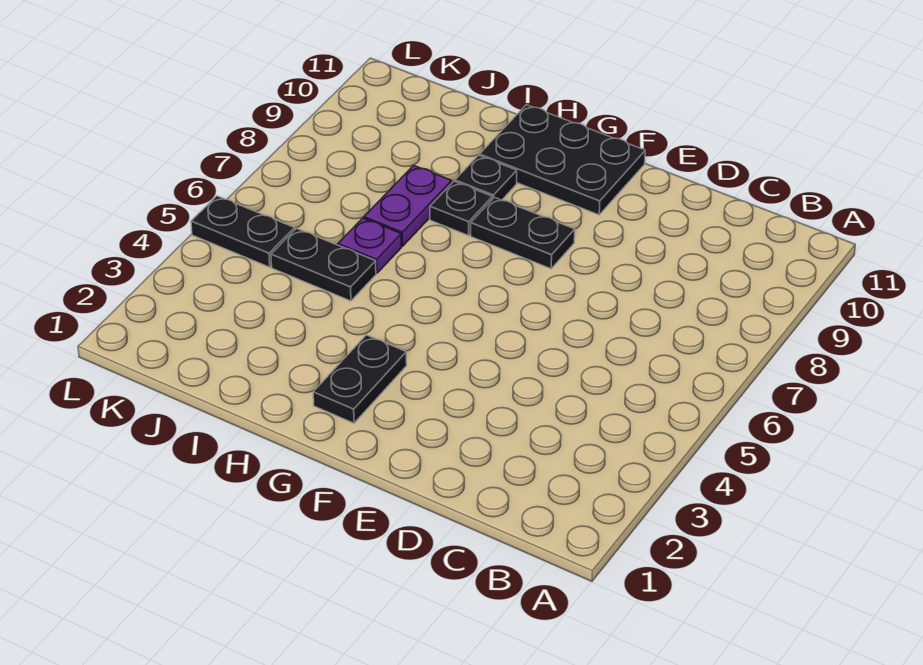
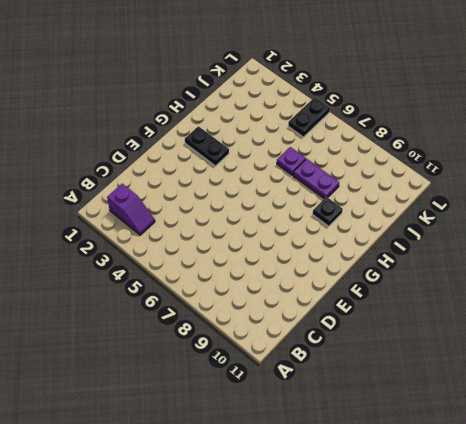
purple 1x2 slope [107,184,155,235] -> none
none -> black 1x2 plate [471,197,575,269]
none -> black 2x3 plate [479,105,645,215]

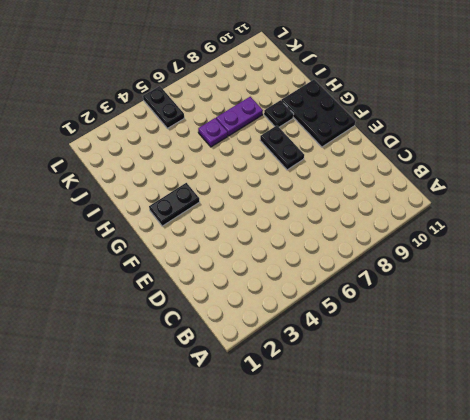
none -> black 1x1 plate [430,181,492,236]
none -> black 1x2 plate [271,229,376,301]

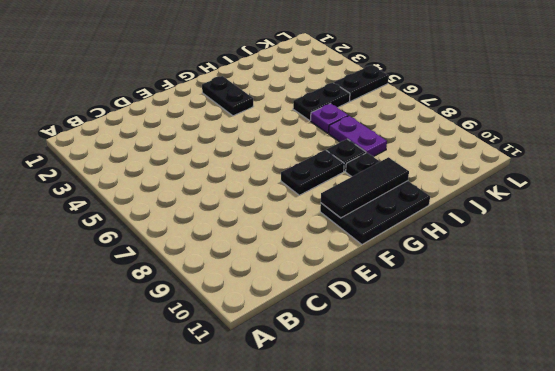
black 1x3 tile [321,157,409,218] -> none

